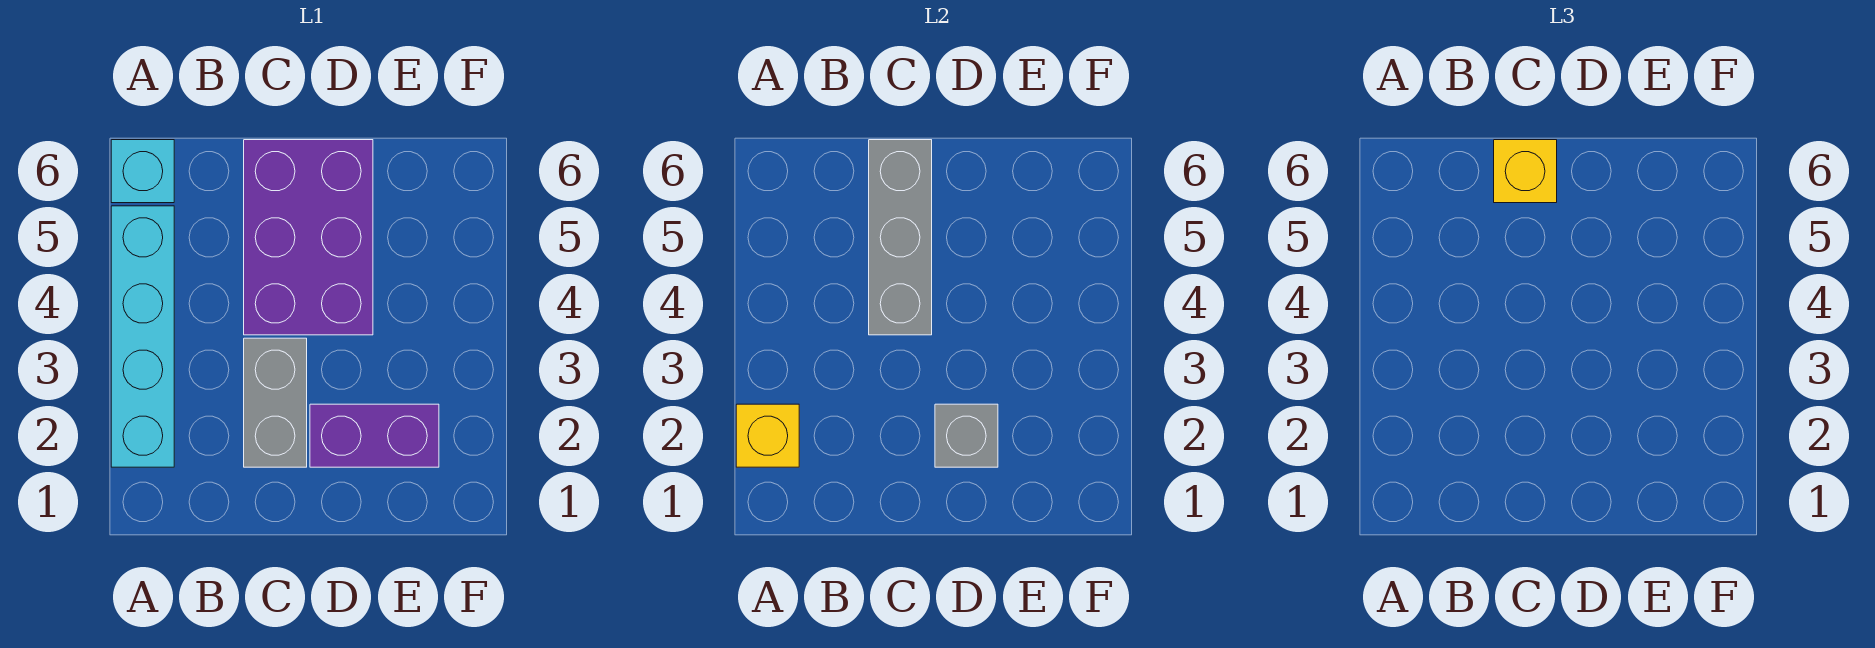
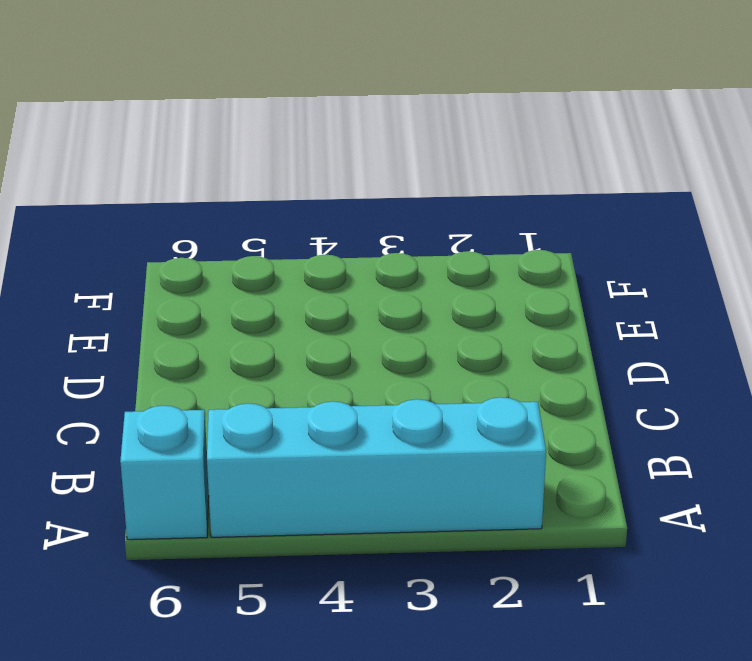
none -> grey 1x2 brick [244,338,307,467]
none -> purple 2x3 brick [244,140,373,335]

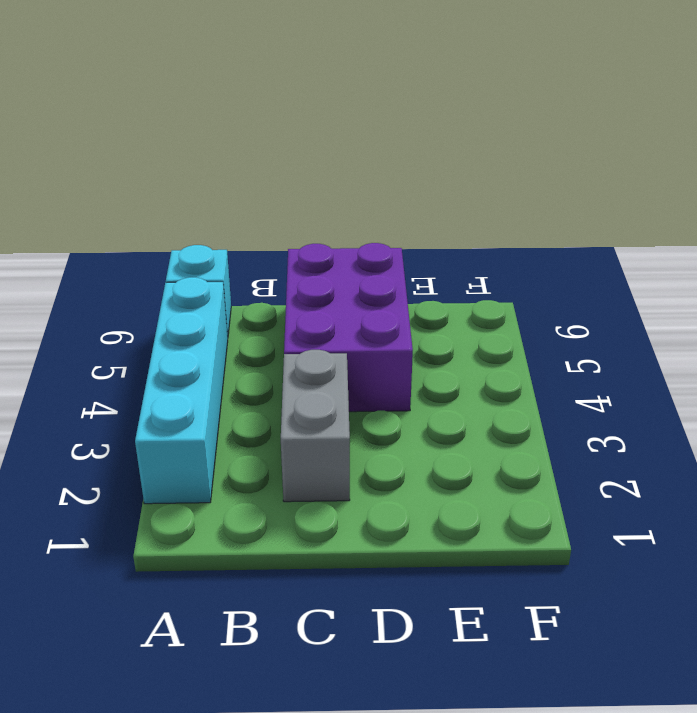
none -> purple 1x2 brick [310,404,439,467]
none -> yellow 1x1 brick [736,404,799,467]

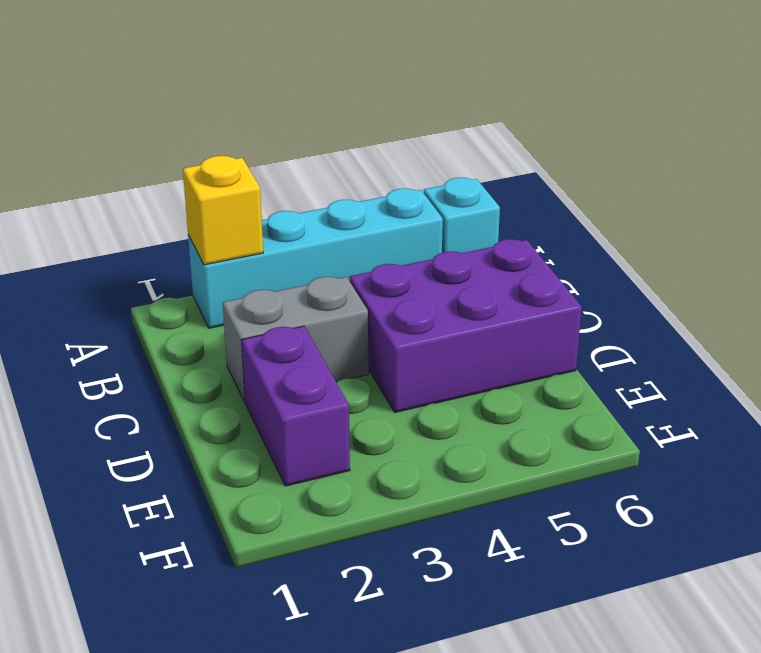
none -> grey 1x3 brick [869,140,932,335]
none -> grey 1x1 brick [935,404,998,467]

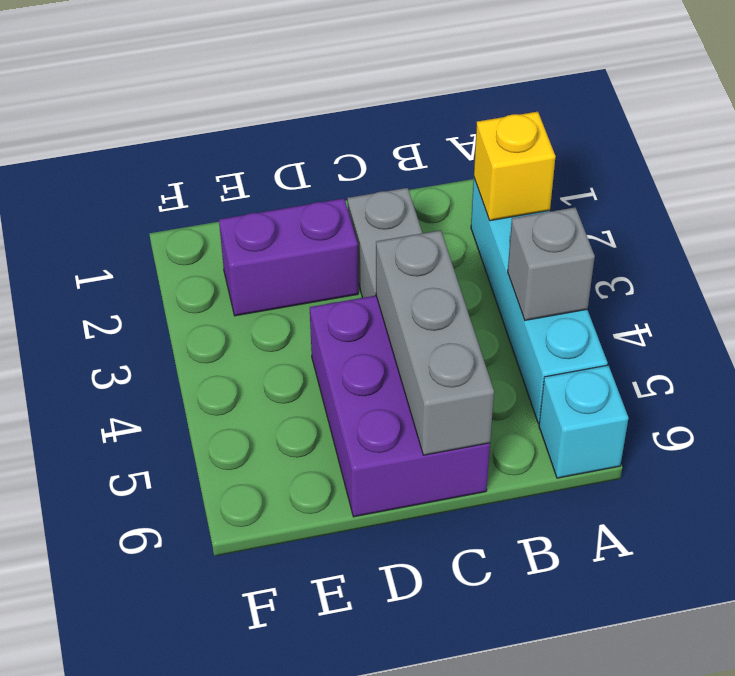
grey 1x1 brick [508,207,595,320] -> grey 1x1 brick moved to [935,404,998,467]
none -> yellow 1x1 brick [1494,140,1557,203]

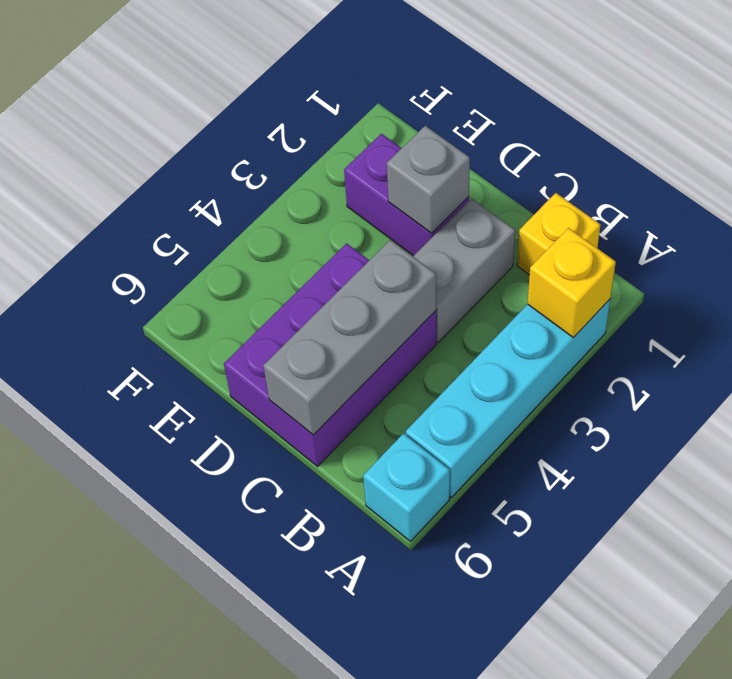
yellow 1x1 brick [517,193,600,275] -> yellow 1x1 brick moved to [1494,140,1557,203]

